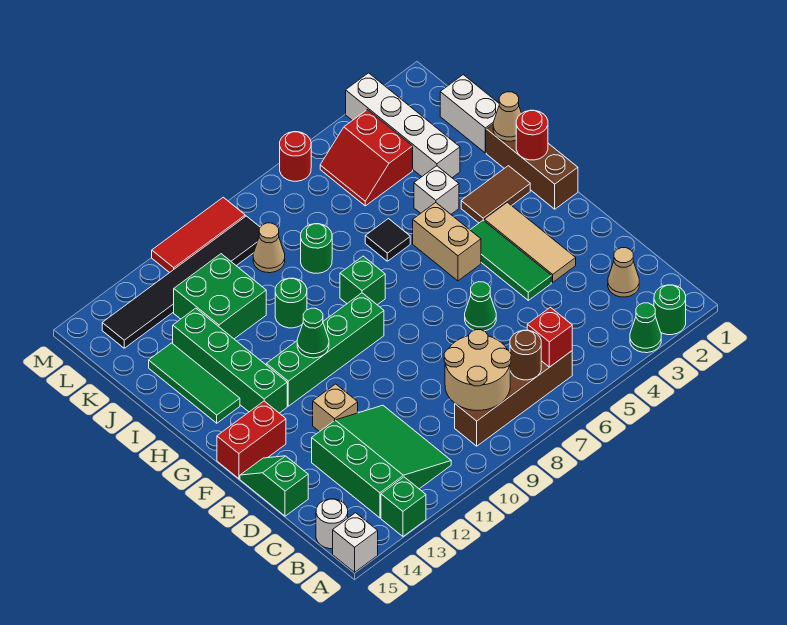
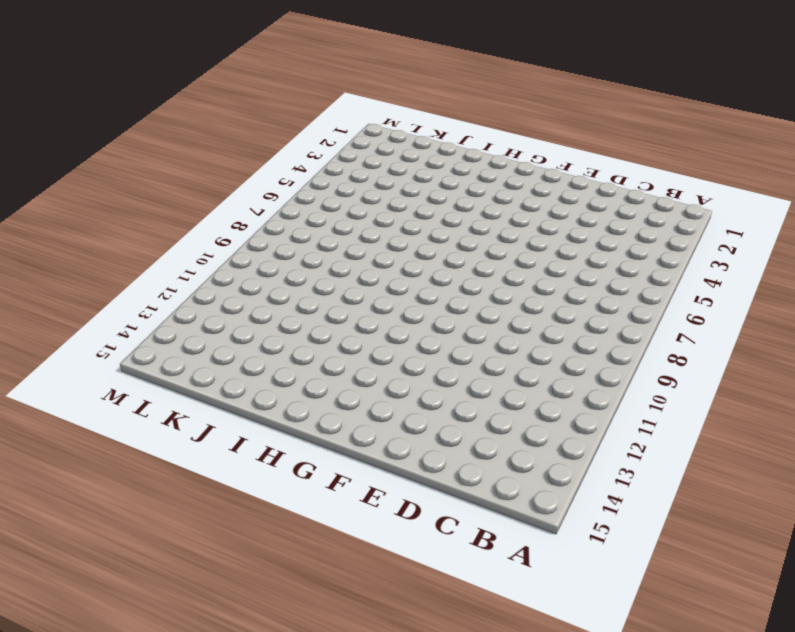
none -> green 1x1 round brick [654,285,686,335]
none -> green 1x1 cone [630,303,661,353]
none -> green 1x1 brick [381,477,426,536]
none -> white 1x1 brick [333,513,378,572]

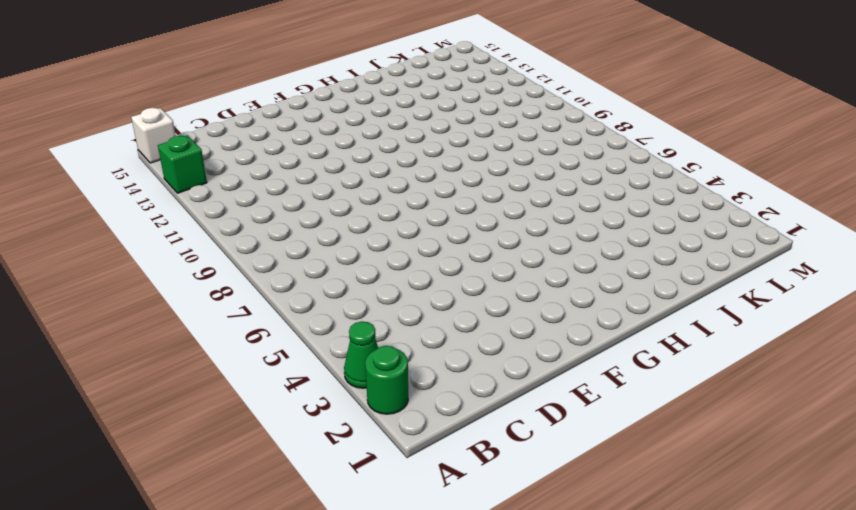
none -> brown 1x4 brick [455,351,572,446]
none -> green 3x3 slope [312,405,451,518]
none -> white 1x1 round brick [316,499,348,549]
none -> tan 1x1 cone [608,248,639,297]

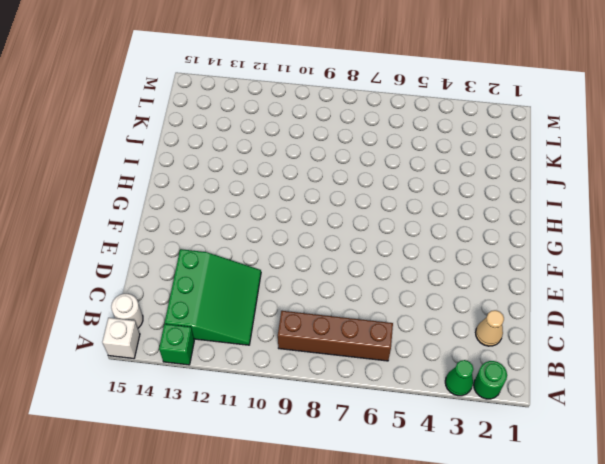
none -> green 1x2 slope [240,456,308,516]
none -> tan 1x3 tile [484,202,576,282]
none -> green 1x3 tile [470,220,551,300]
none -> green 1x1 cone [465,282,496,331]

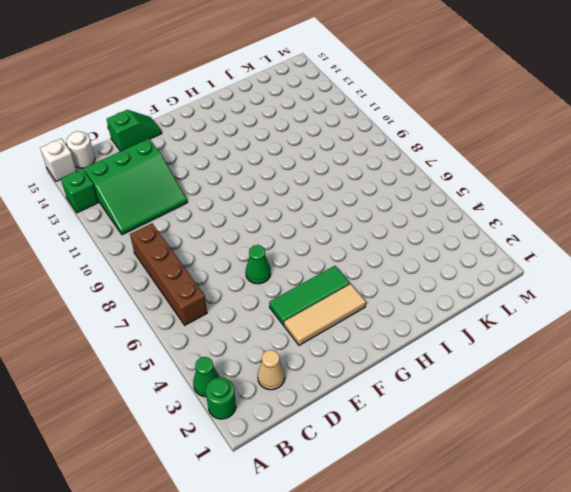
none -> tan 1x1 brick [313,384,358,432]
none -> red 1x2 brick [217,401,286,479]
none -> brown 1x3 brick [486,125,578,209]
none -> tan 1x2 brick [413,203,481,281]

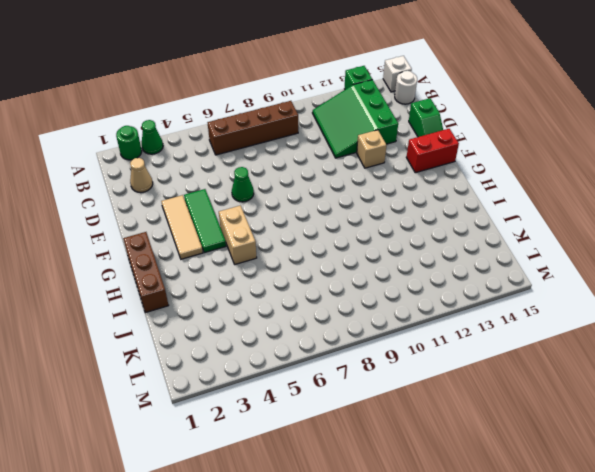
none -> green 1x4 brick [266,293,384,406]
none -> green 1x4 brick [173,308,287,413]
none -> brown 1x2 tile [461,166,530,223]
none -> green 1x1 brick [340,256,385,305]

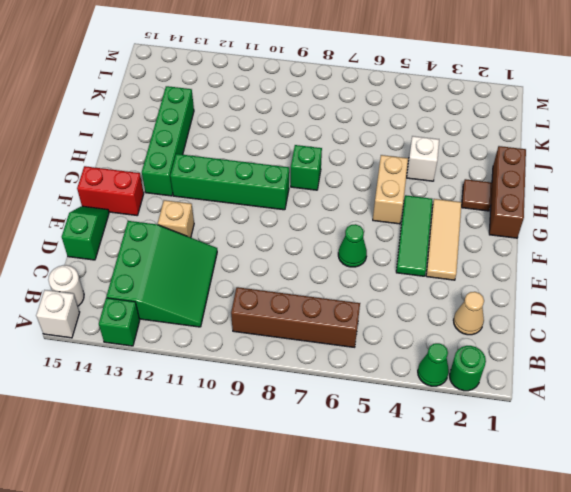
brown 1x1 tile [462,179,492,211] -> brown 1x2 tile [461,166,530,223]
none -> green 1x3 tile [149,343,240,423]
none -> black 1x1 tile [365,219,410,261]
none -> green 1x1 round brick [275,278,307,328]
none -> white 1x2 brick [440,75,499,153]

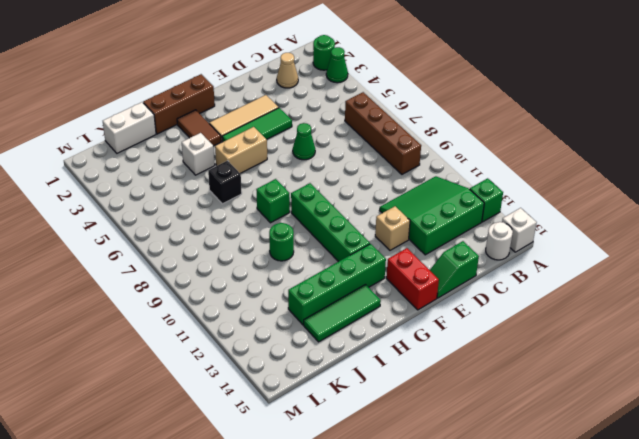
black 1x1 brick [208,161,242,204] -> black 1x1 tile [365,219,410,261]
none -> white 1x4 brick [346,73,460,178]
none -> green 1x1 round brick [301,224,332,273]
none -> green 2x2 brick [174,254,266,339]
none -> red 2x2 slope [320,110,413,206]

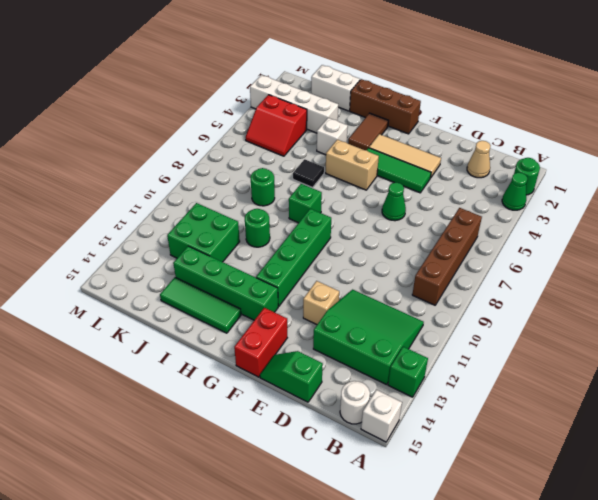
none -> tan 1x1 cone [253,223,285,273]
none -> black 1x6 tile [102,216,260,348]
none -> red 1x1 round brick [280,132,311,181]
none -> red 1x3 tile [152,197,245,273]

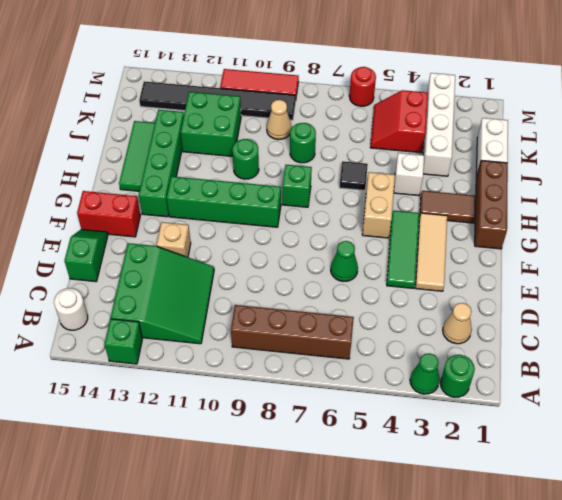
none -> white 1x1 brick [333,513,378,572]
none -> red 1x1 brick [527,307,572,367]
none -> brown 1x1 round brick [510,330,541,380]
none -> tan 2x2 round brick [444,330,511,411]

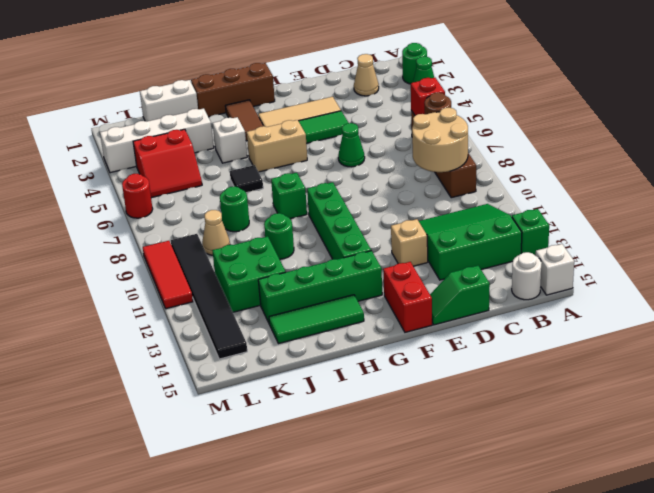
none -> green 1x1 cone [297,308,329,358]
none -> red 1x1 round brick [516,110,548,160]
none -> tan 1x1 cone [493,92,521,141]

